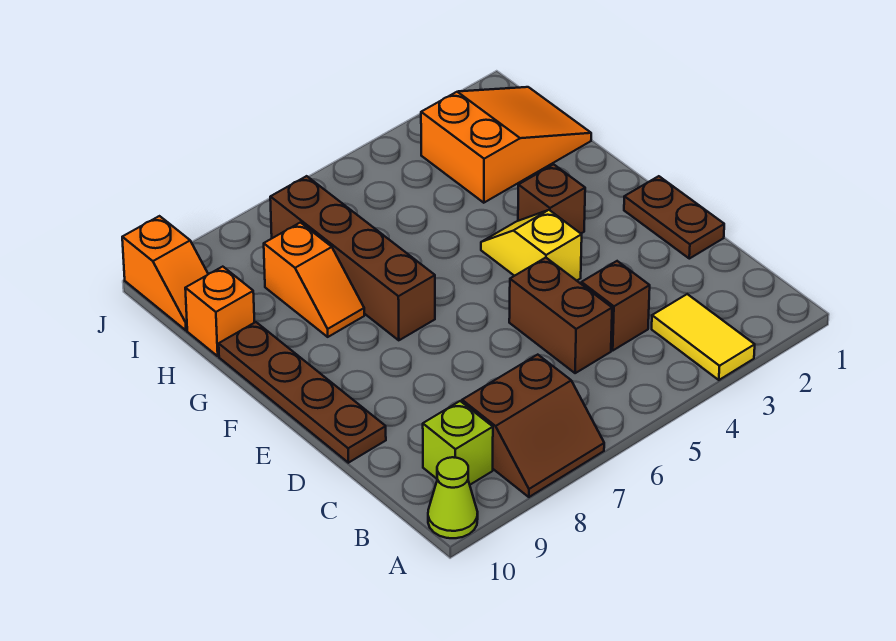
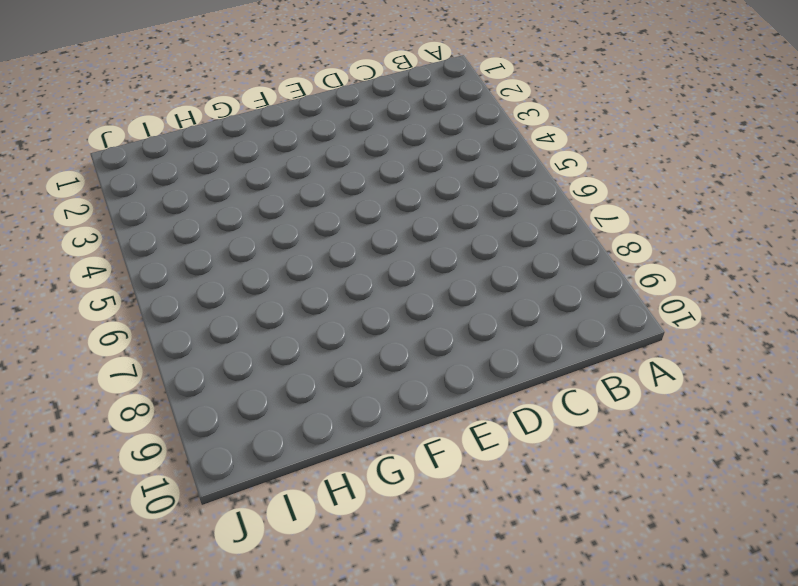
none -> yellow 1x2 tile [652,294,755,380]
none -> brown 2x2 slope [462,355,604,497]
none -> lime 1x1 cone [428,457,478,538]

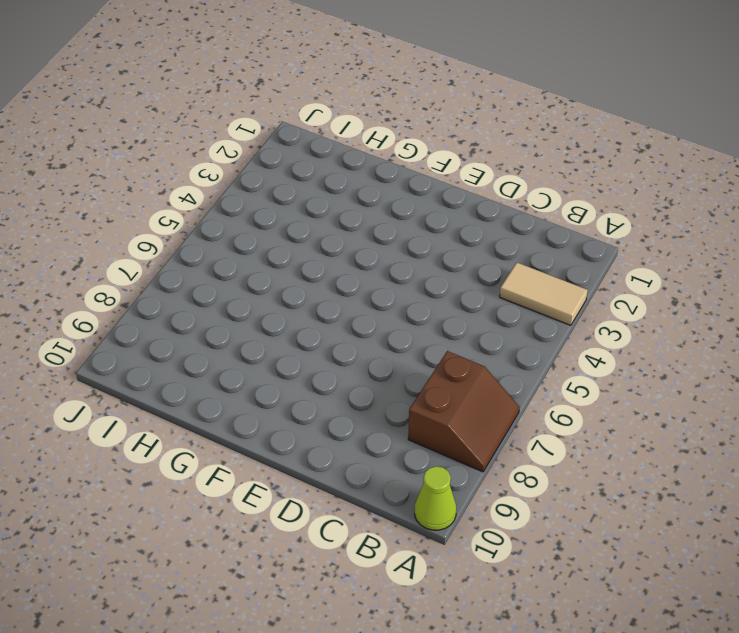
tan 1x2 tile [500,263,588,325] -> yellow 1x2 tile [652,294,755,380]
none -> lime 1x1 brick [423,401,493,485]
none -> brown 1x1 brick [581,261,650,350]
none -> brown 1x2 brick [509,258,612,373]

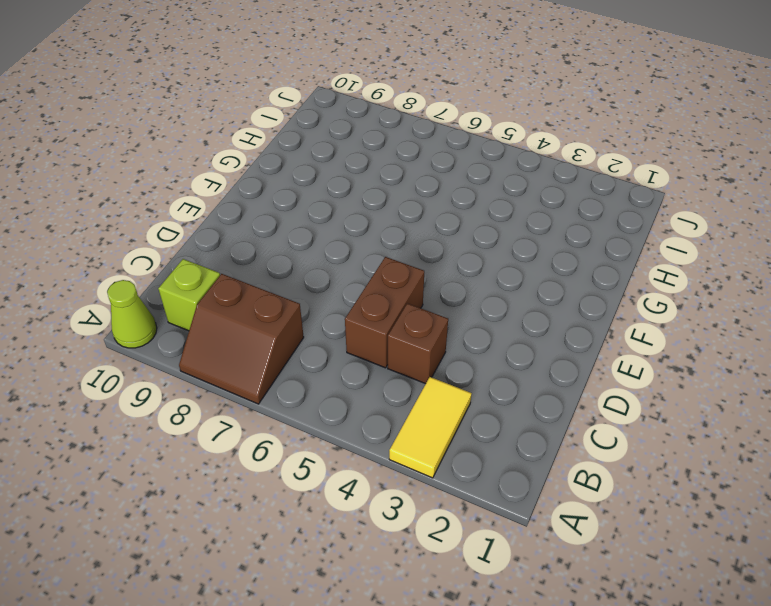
none -> brown 1x2 plate [624,176,724,259]
none -> brown 1x4 plate [219,322,386,463]
none -> yellow 1x2 slope [481,210,582,281]

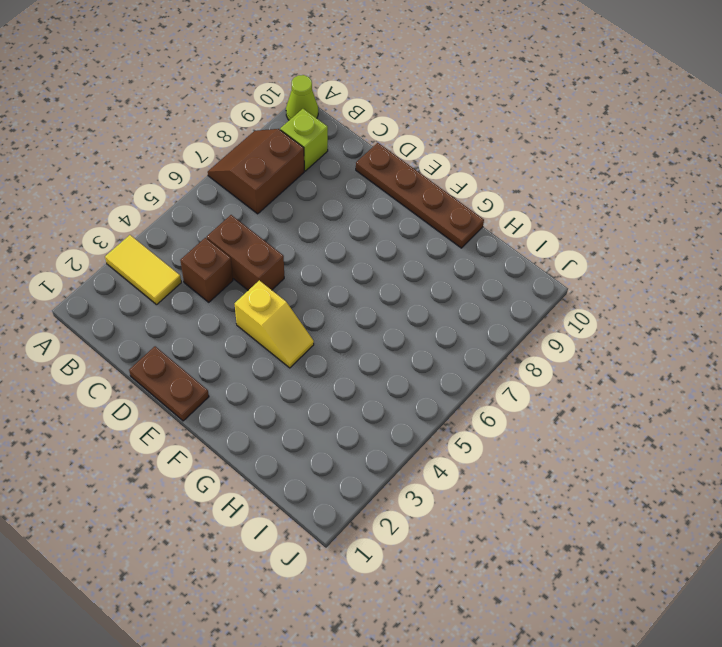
none -> brown 1x1 brick [518,164,585,233]
none -> brown 1x4 brick [270,176,435,340]
none -> orange 1x2 slope [264,223,364,337]

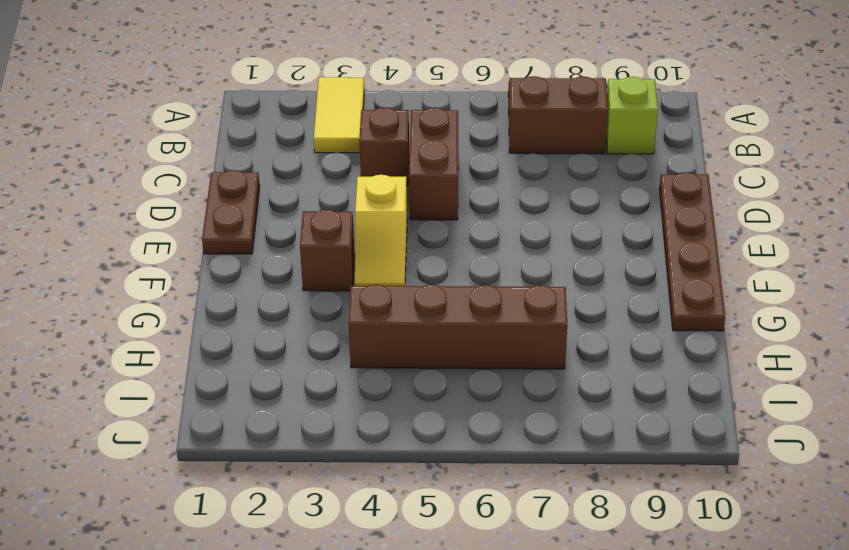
brown 1x4 brick [348,285,567,369] -> brown 1x4 brick turned to [270,176,435,340]
none -> lime 1x1 cone [428,457,478,538]
none -> orange 1x2 slope [264,223,364,337]
none -> orange 2x3 slope [421,87,591,203]

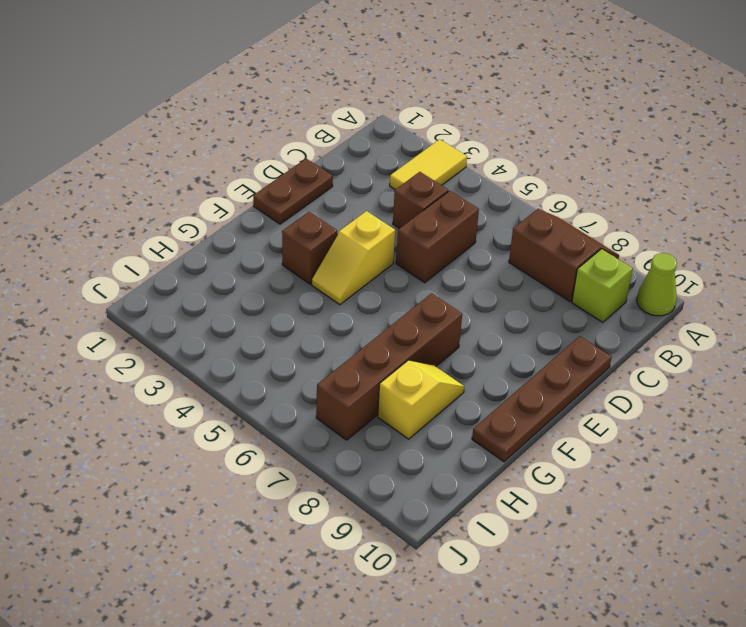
yellow 1x2 slope [378,360,464,439] -> orange 1x2 slope [264,223,364,337]
none -> orange 2x3 slope [421,87,591,203]
none -> orange 1x1 brick [185,267,254,356]
none -> orange 1x2 slope [122,216,208,330]

